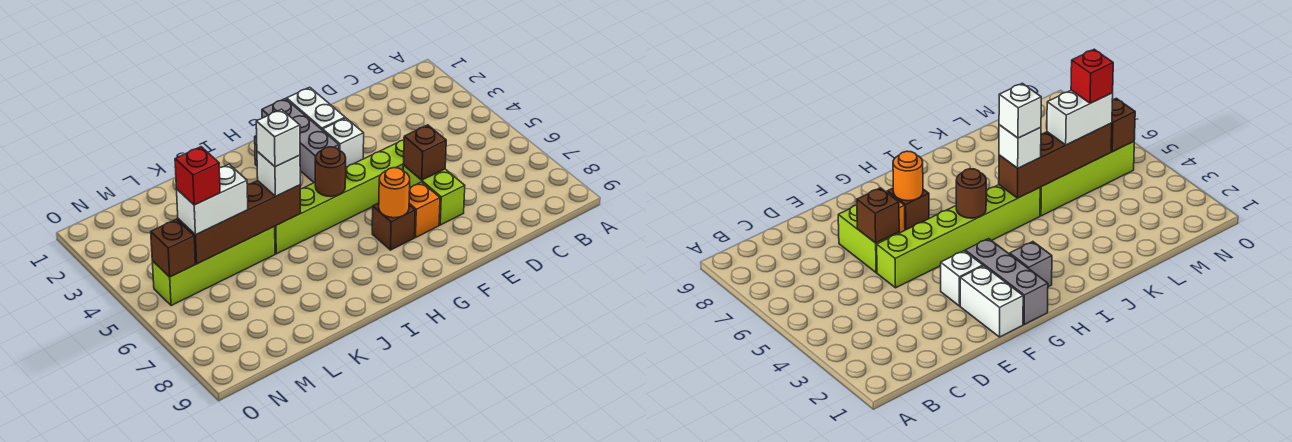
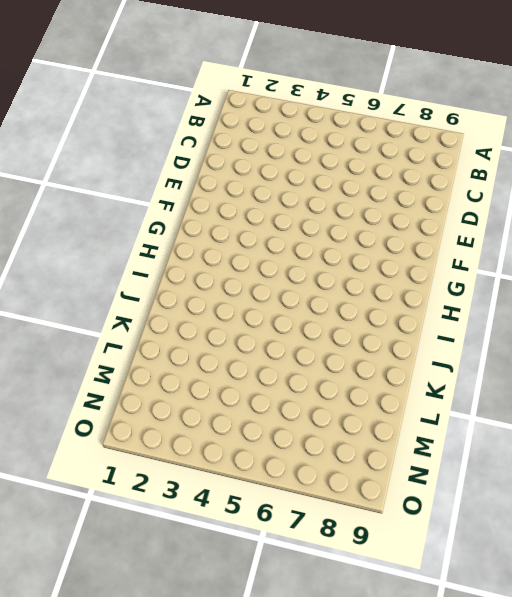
none -> lime 1x6 brick [274,140,404,254]
none -> lime 1x2 brick [403,165,465,225]
none -> white 1x2 brick [287,87,345,130]

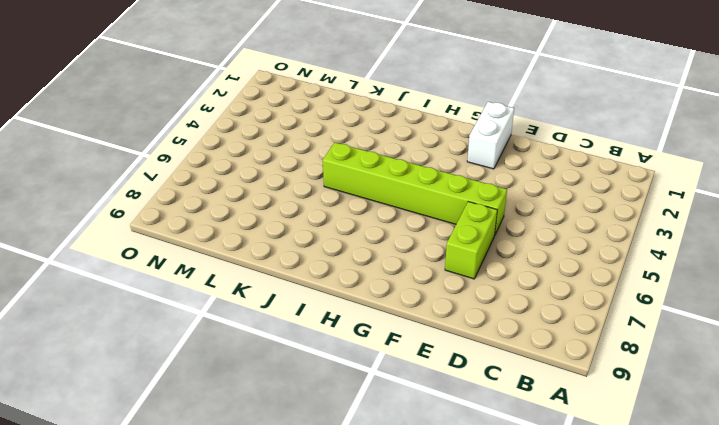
none -> white 1x1 brick [323,118,364,167]
none -> orange 1x1 brick [409,182,440,237]
none -> grey 1x3 brick [262,99,339,183]

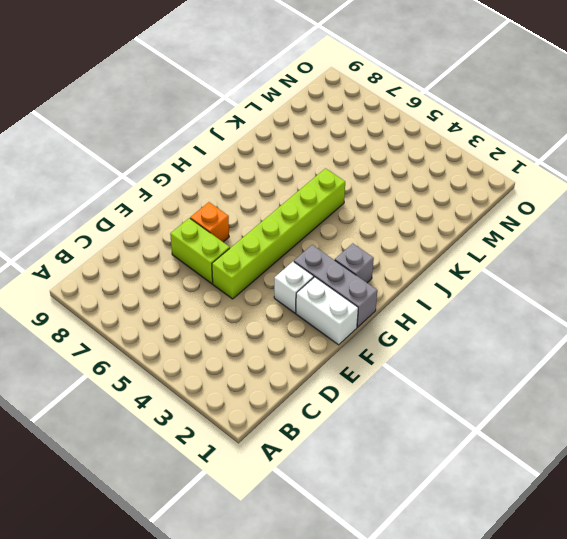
none -> brown 1x1 brick [372,203,415,250]
none -> lime 1x4 brick [152,227,275,306]
none -> brown 1x1 brick [403,125,446,180]

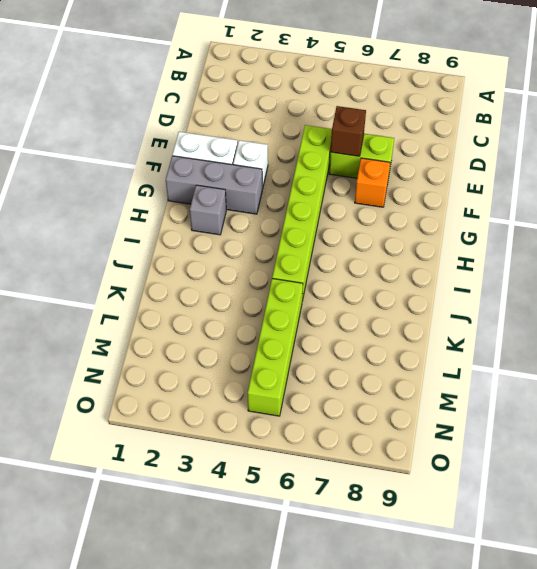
none -> brown 1x1 brick [372,203,415,250]
none -> orange 1x1 round brick [379,168,410,218]
none -> brown 1x1 round brick [315,147,346,197]

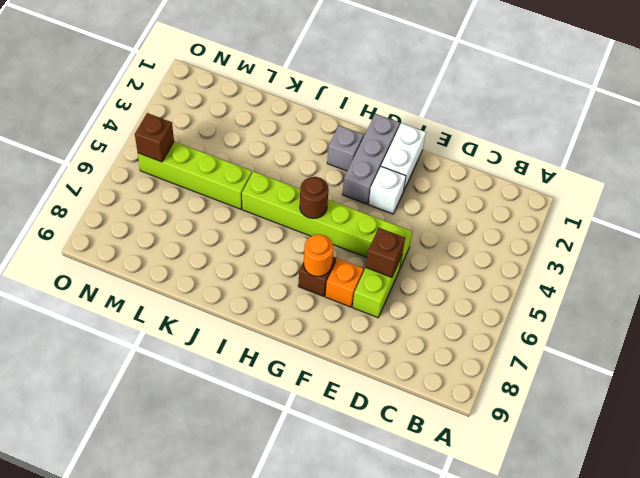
none -> brown 1x4 brick [178,181,301,264]
none -> white 1x1 brick [257,151,300,196]
none -> white 1x2 brick [177,164,248,235]

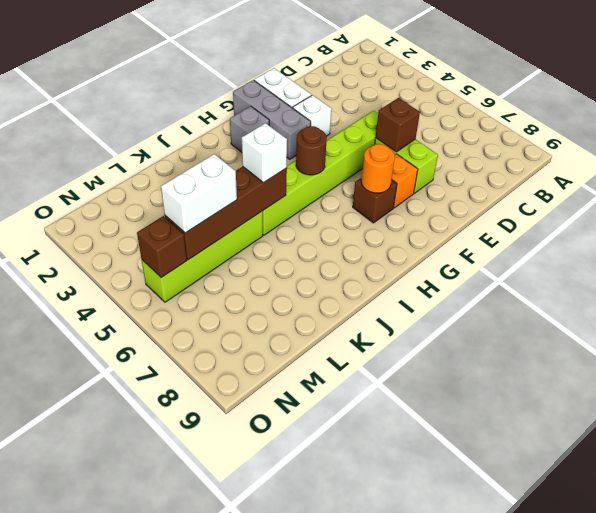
none -> white 1x1 brick [256,109,300,167]
none -> red 1x1 brick [175,147,220,205]

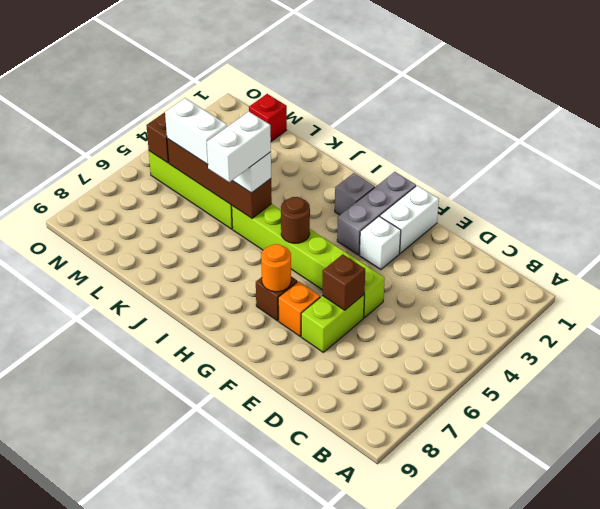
white 1x2 brick [207,112,271,182] -> white 1x1 brick [256,109,300,167]
red 1x1 brick [249,94,287,141] -> red 1x1 brick moved to [175,147,220,205]

